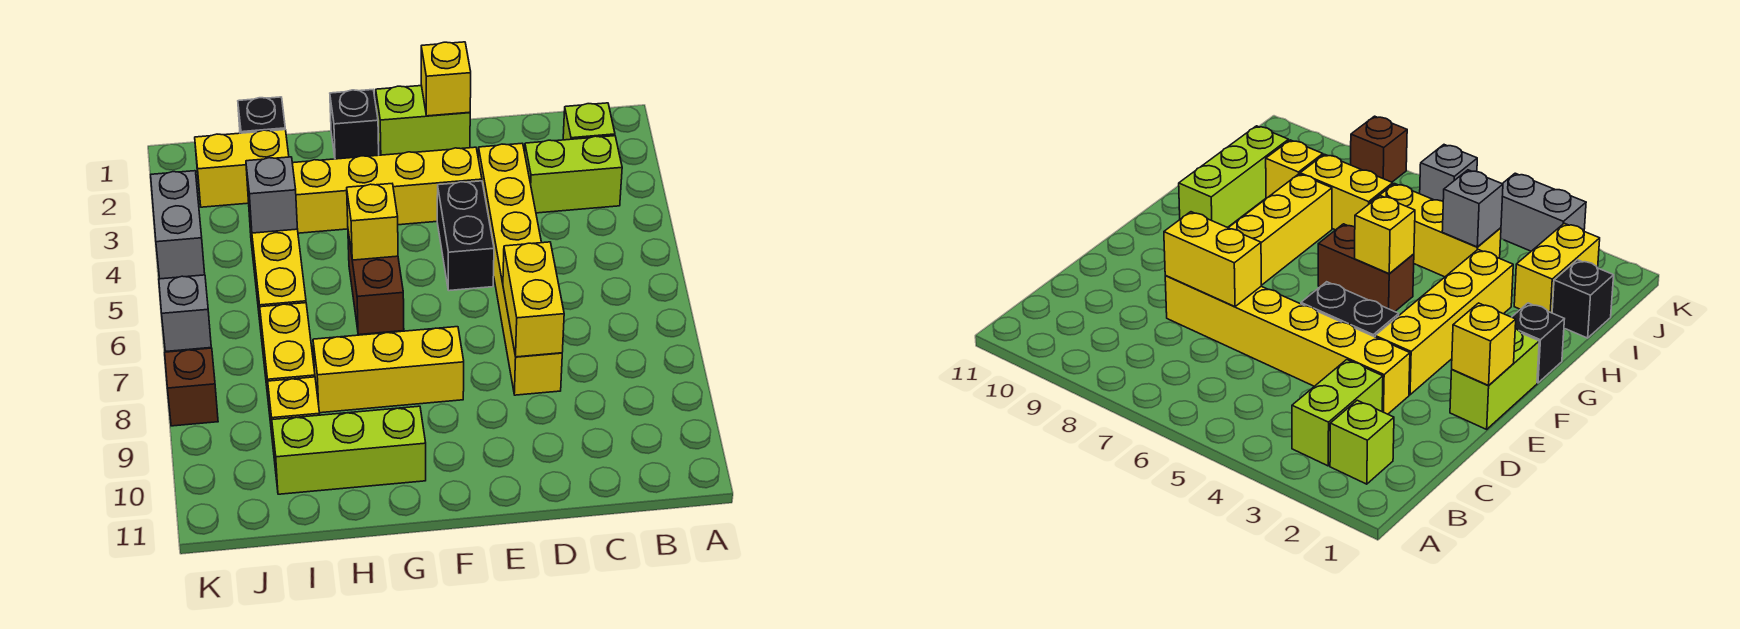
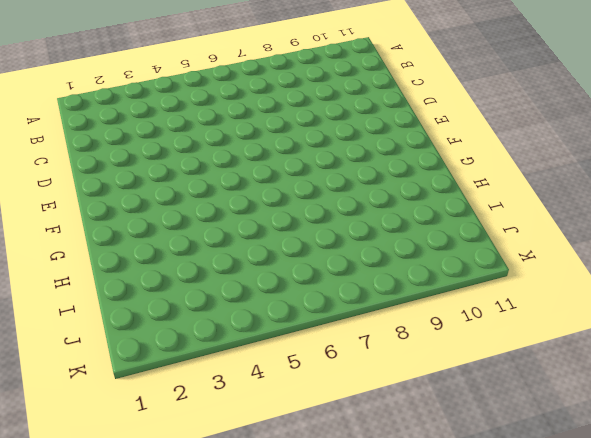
none -> lime 1x1 brick [563,103,615,140]
none -> lime 1x2 brick [525,136,622,213]
none -> yellow 1x6 brick [478,143,562,395]

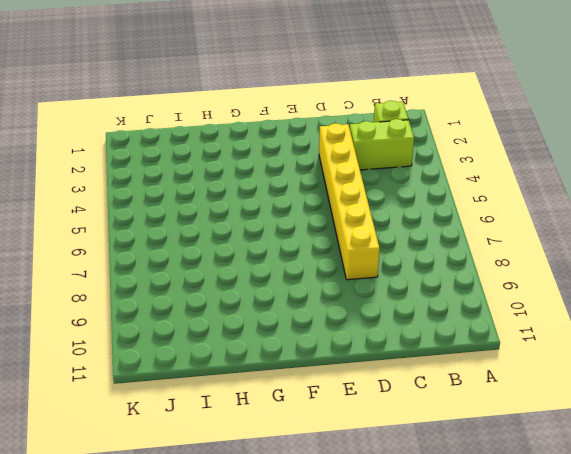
none -> lime 1x2 brick [376,86,470,155]
none -> yellow 1x4 brick [292,147,482,233]
none -> black 1x2 brick [437,181,494,291]

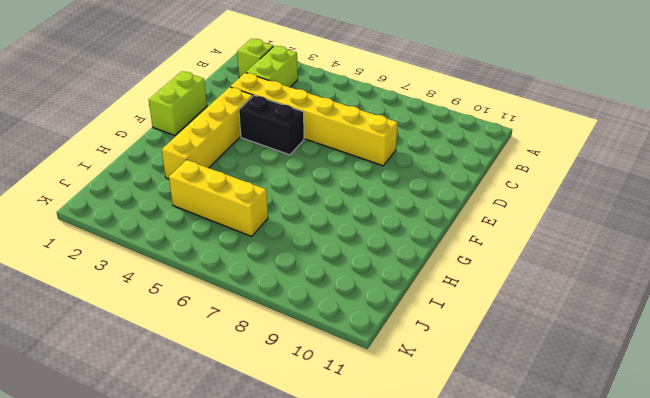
none -> yellow 1x3 brick [313,327,464,413]
none -> black 1x1 brick [330,90,379,159]
none -> brown 1x2 brick [348,232,404,335]

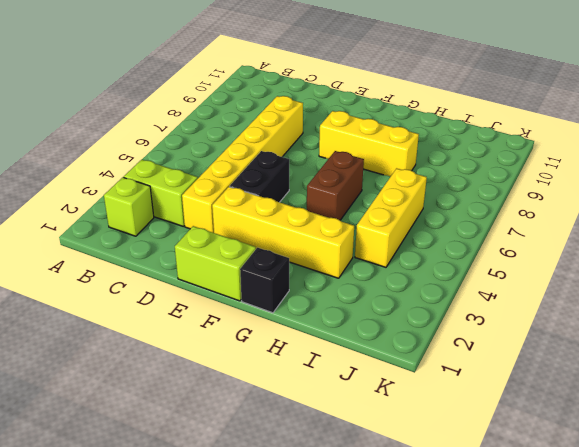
none -> lime 1x3 brick [272,406,426,494]
none -> black 1x1 brick [238,97,285,133]
none -> yellow 1x2 brick [195,130,289,207]

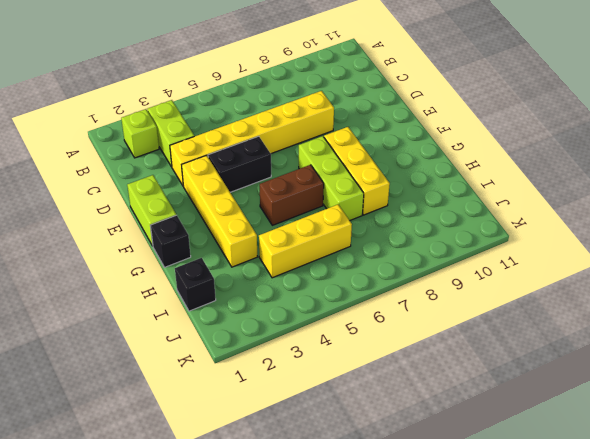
lime 1x3 brick [299,136,364,221] -> lime 1x3 brick moved to [272,406,426,494]
none -> yellow 1x2 brick [195,130,289,207]
none -> yellow 1x2 brick [260,303,315,414]
none -> yellow 1x1 brick [268,377,320,451]

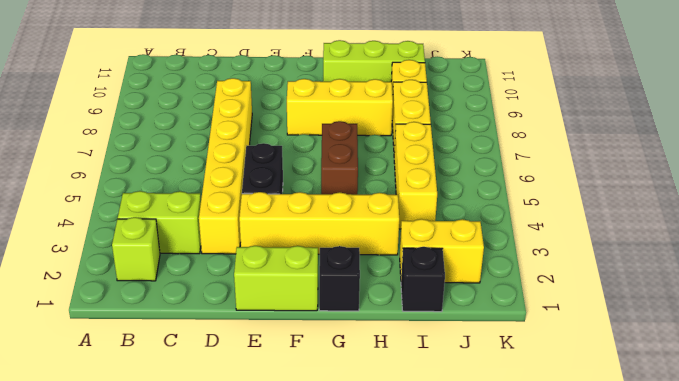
none -> grey 1x2 brick [151,171,205,279]
none -> grey 1x1 brick [159,275,211,351]
none -> brown 1x1 brick [165,348,218,426]

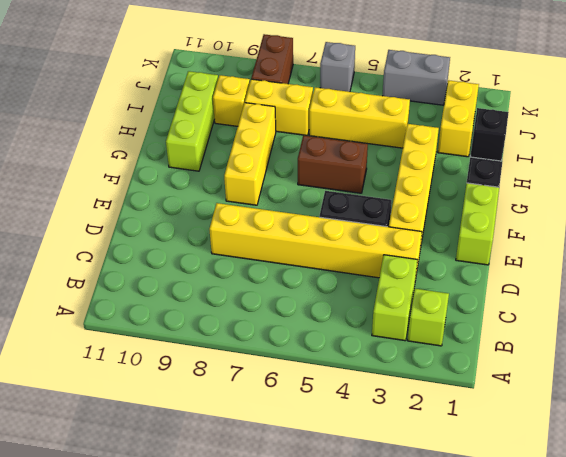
brown 1x2 brick [251,34,293,84] -> brown 1x1 brick [165,348,218,426]
none -> yellow 1x2 brick [503,242,564,357]
none -> yellow 1x1 brick [421,42,471,116]
none -> yellow 1x1 brick [347,184,398,260]

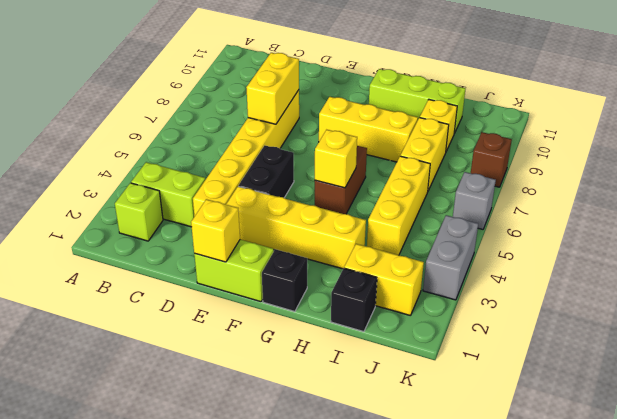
none -> grey 1x1 brick [246,157,297,233]

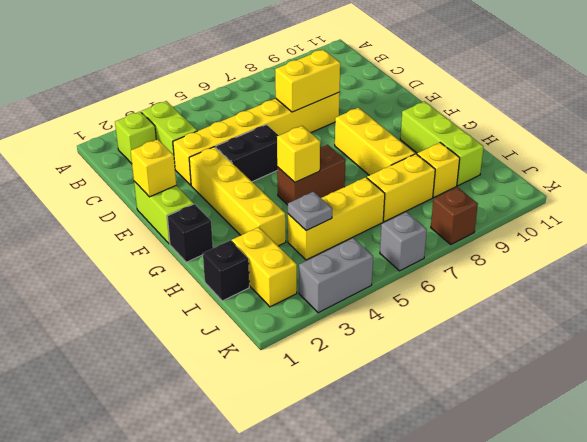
grey 1x1 plate [288,192,332,231] -> grey 1x1 brick [246,157,297,233]

